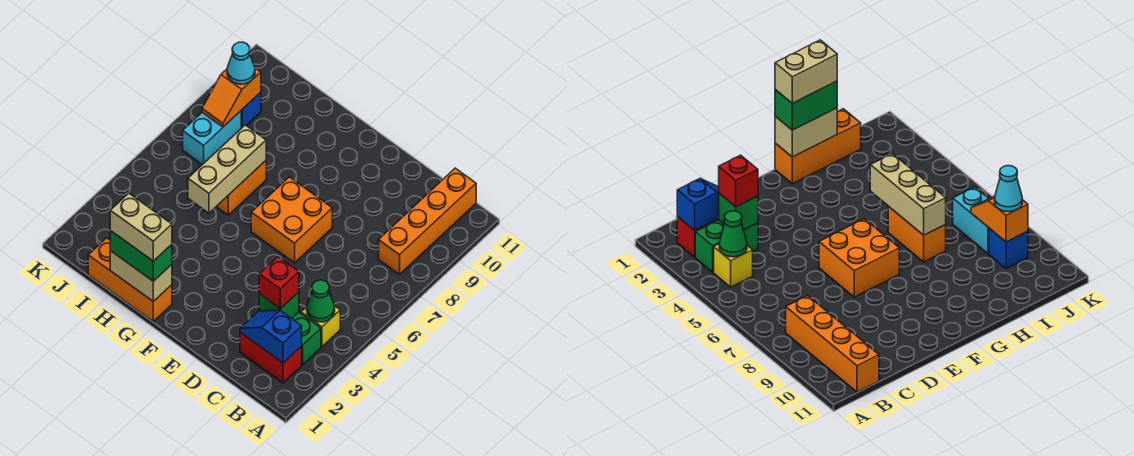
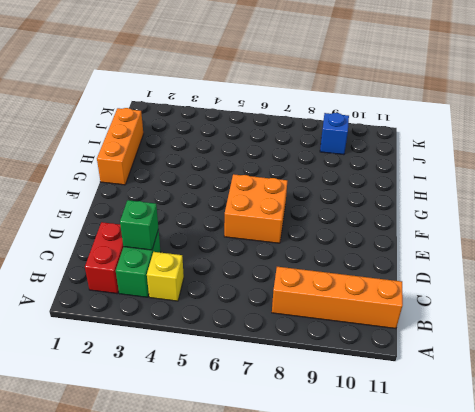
none -> orange 1x2 brick [216,161,266,215]
none -> cyan 1x2 brick [183,111,241,165]
none -> blue 1x2 slope [240,310,302,363]

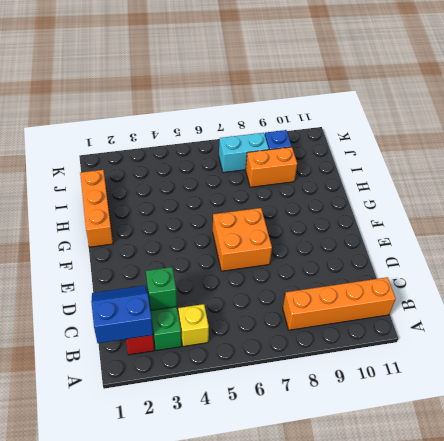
blue 2x2 slope [91,286,153,343] -> blue 1x2 slope [240,310,302,363]
orange 1x2 brick [246,147,297,187] -> orange 1x2 brick moved to [216,161,266,215]
none -> green 1x1 cone [307,280,335,322]
none -> tan 1x2 brick [110,251,172,302]
none -> tan 1x3 brick [188,125,266,213]

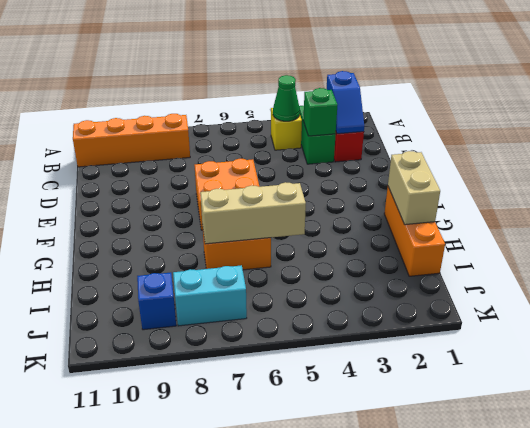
none -> orange 1x2 slope [202,68,261,127]
none -> red 1x1 brick [259,257,299,309]
none -> green 1x2 brick [110,231,172,281]

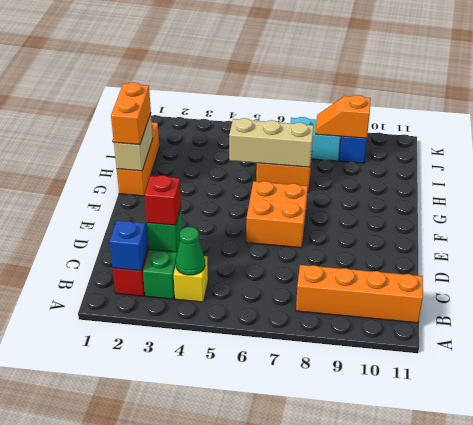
orange 1x2 brick [111,82,151,145] -> green 1x2 brick [110,231,172,281]
none -> cyan 1x1 cone [227,42,255,84]
none -> tan 1x2 brick [110,193,172,261]

